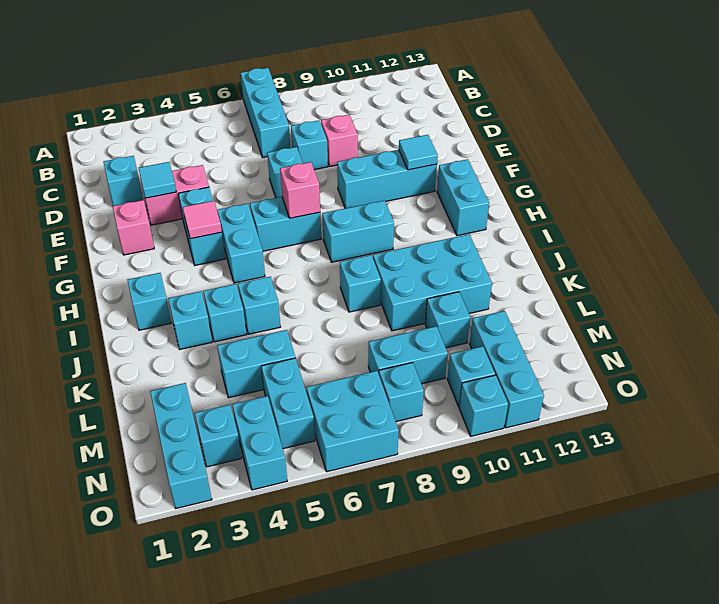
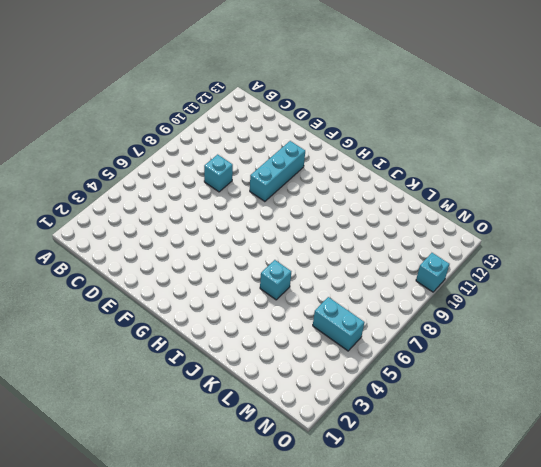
none -> cyan 1x3 brick [241,68,290,157]
none -> cyan 1x1 brick [104,156,143,206]
none -> pink 1x1 brick [321,115,358,166]
none -> pink 1x2 brick [143,165,209,225]

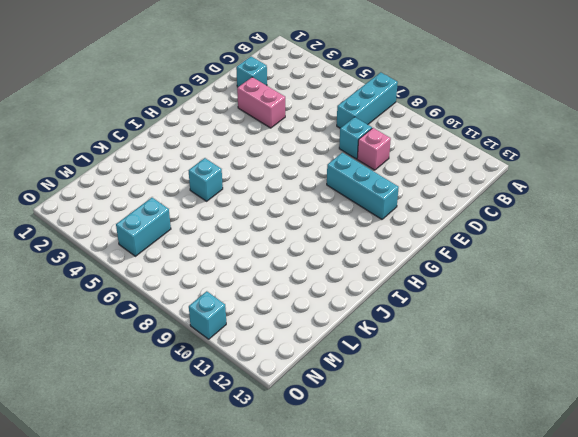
none -> cyan 1x1 brick [267,147,303,198]
none -> pink 1x1 brick [113,200,154,255]
none -> cyan 1x2 brick [178,187,225,265]
none -> cyan 1x2 brick [217,204,265,283]

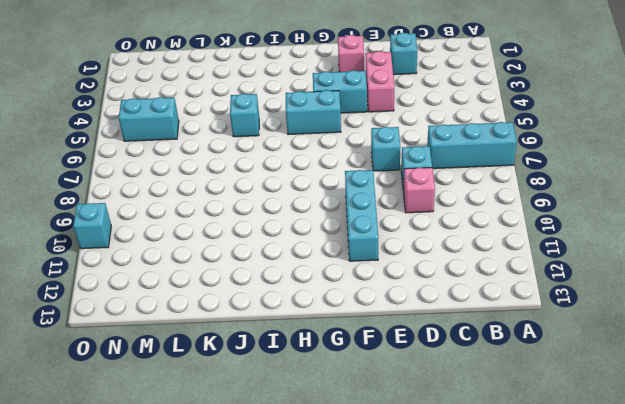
none -> cyan 1x2 brick [250,197,321,251]
none -> cyan 1x2 brick [437,159,489,236]
none -> cyan 1x2 brick [322,201,394,262]
none -> cyan 1x1 brick [128,273,171,330]

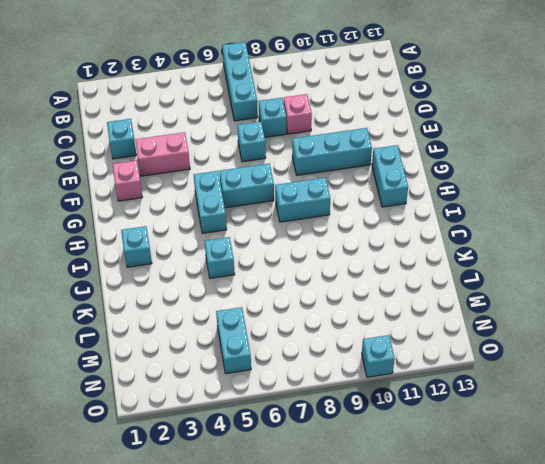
none -> cyan 1x2 brick [178,187,225,265]
none -> cyan 1x1 brick [168,291,212,349]
none -> cyan 1x1 brick [203,284,247,342]
none -> cyan 1x1 brick [340,255,381,312]

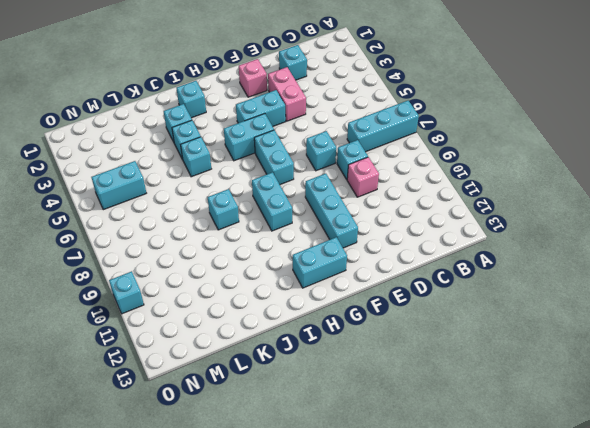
none -> cyan 2x3 brick [373,234,492,331]
none -> cyan 1x2 brick [217,330,295,398]
none -> cyan 1x1 brick [425,292,470,348]
none -> cyan 1x3 brick [150,383,212,508]

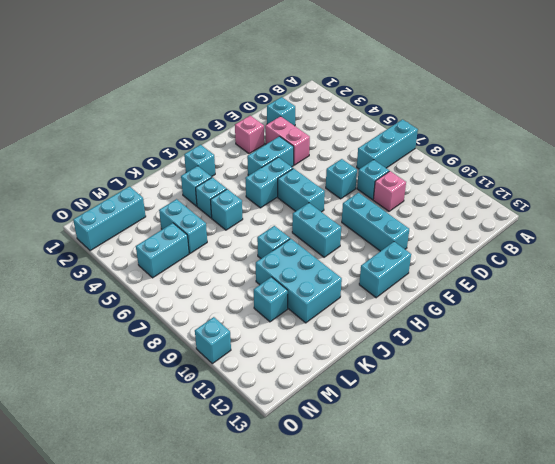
none -> cyan 1x2 brick [368,326,448,384]
none -> cyan 1x3 brick [470,311,544,428]
none -> cyan 1x1 brick [195,405,242,467]
none -> cyan 1x2 brick [232,396,287,490]

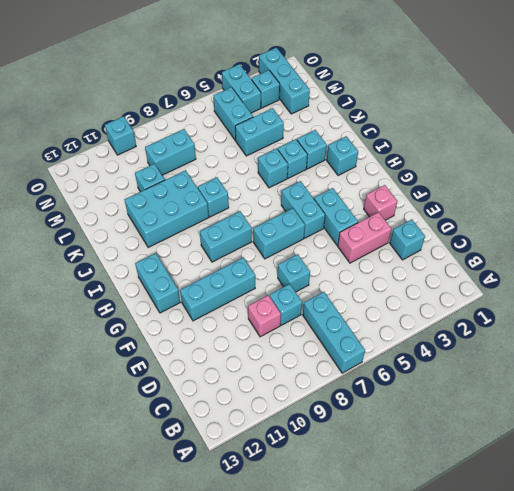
none -> cyan 1x3 brick [470,311,544,428]
none -> cyan 2x2 brick [307,371,399,472]
none -> cyan 1x1 brick [379,363,424,422]
none -> cyan 1x1 brick [447,346,495,406]

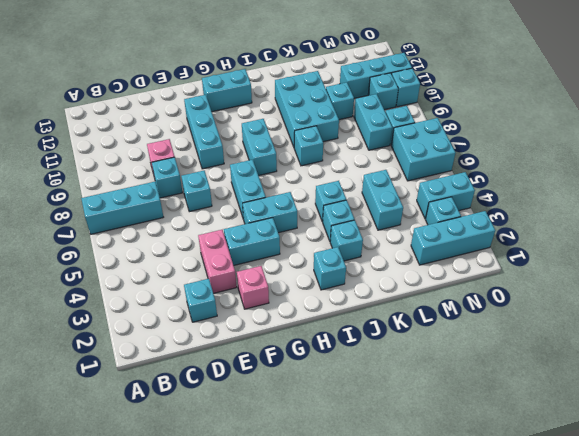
none -> cyan 1x2 brick [261,358,315,449]
none -> cyan 1x1 tile [139,162,176,198]
none -> cyan 1x1 tile [399,135,438,170]
none -> pink 1x1 tile [183,201,222,239]

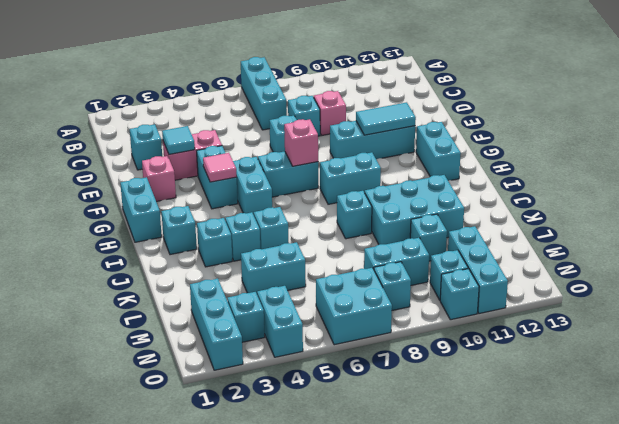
cyan 1x2 tile [356,102,416,135] -> cyan 1x1 tile [399,135,438,170]
cyan 1x2 brick [120,177,162,242] -> cyan 1x2 brick moved to [261,358,315,449]

